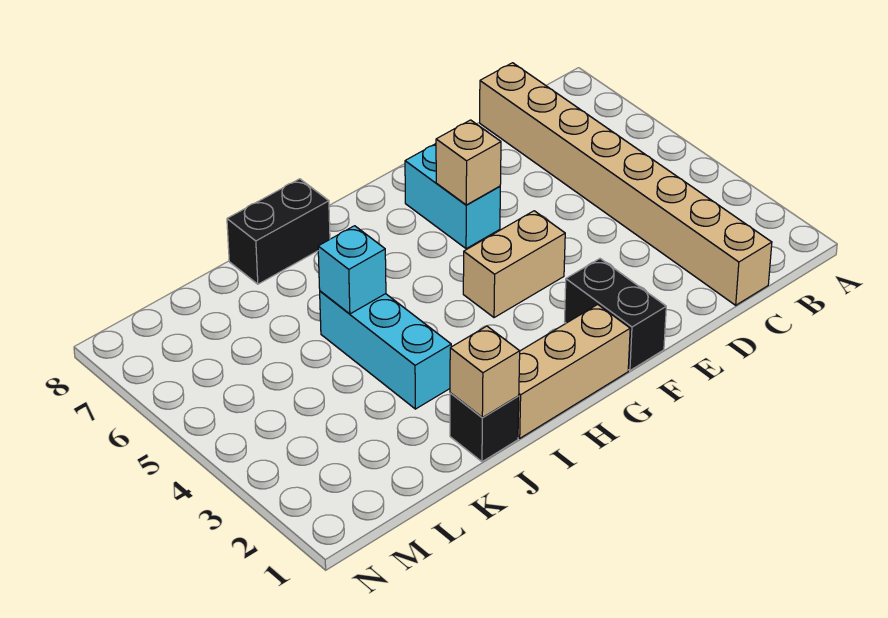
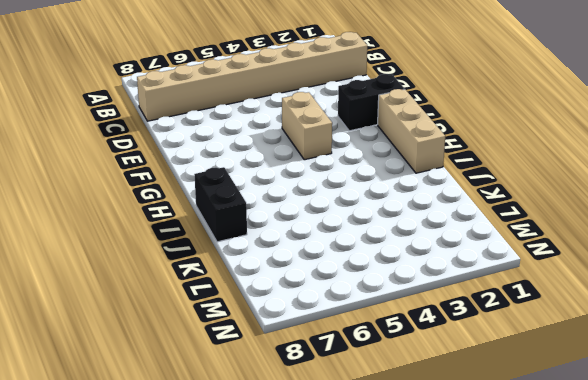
none -> cyan 1x2 brick [405,144,500,249]
none -> black 1x1 brick [450,393,519,462]

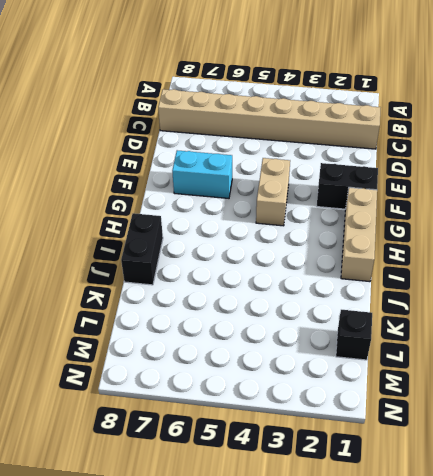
black 1x1 brick [336,310,372,360] -> black 1x1 brick moved to [450,393,519,462]
none -> cyan 1x3 brick [320,291,451,409]
none -> tan 1x1 brick [436,120,501,205]

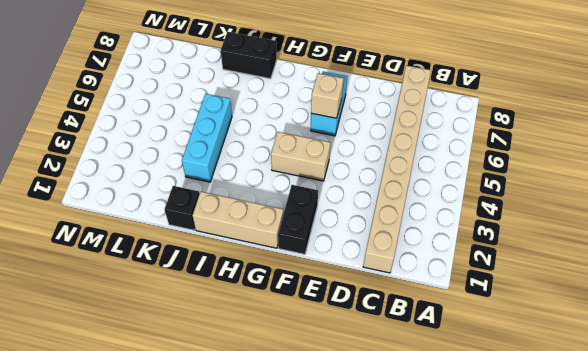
none -> tan 1x1 brick [450,326,520,417]
none -> cyan 1x1 brick [318,226,386,314]

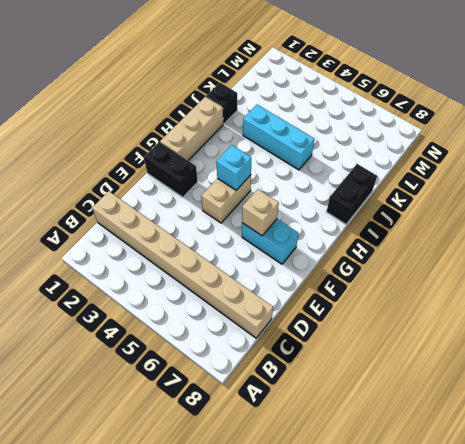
cyan 1x1 brick [216,145,251,190] -> cyan 1x1 brick moved to [318,226,386,314]
none -> tan 1x1 brick [450,326,520,417]

